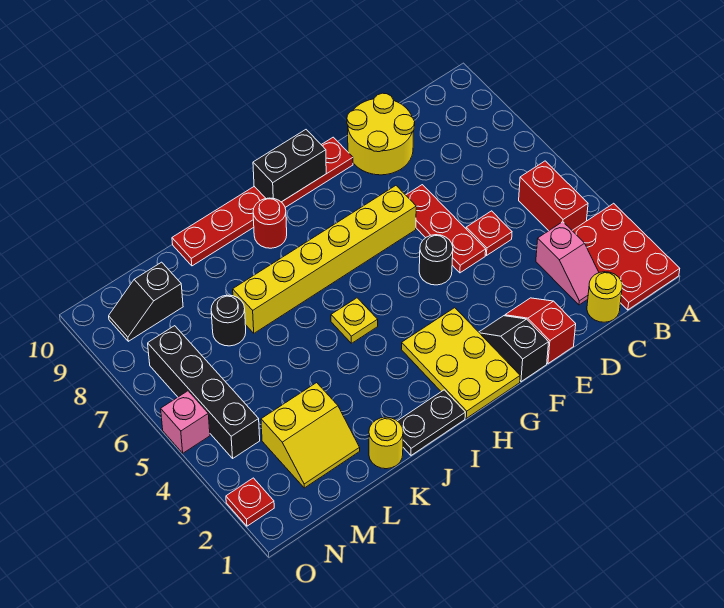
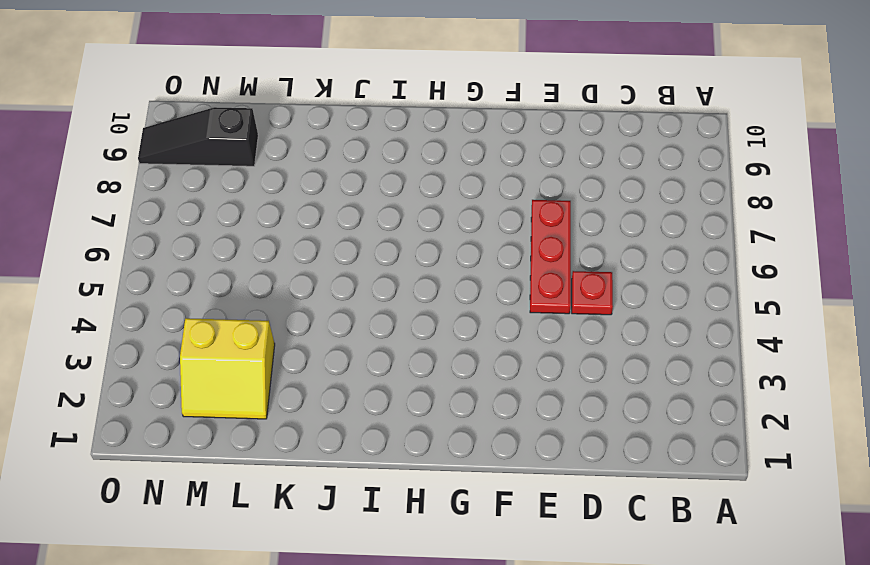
black 1x3 slope [138,107,258,166] -> black 1x2 slope [109,262,183,341]
none -> red 2x3 plate [572,203,680,310]
none -> red 1x2 brick [519,161,588,231]
none -> yellow 1x1 round brick [587,272,622,322]

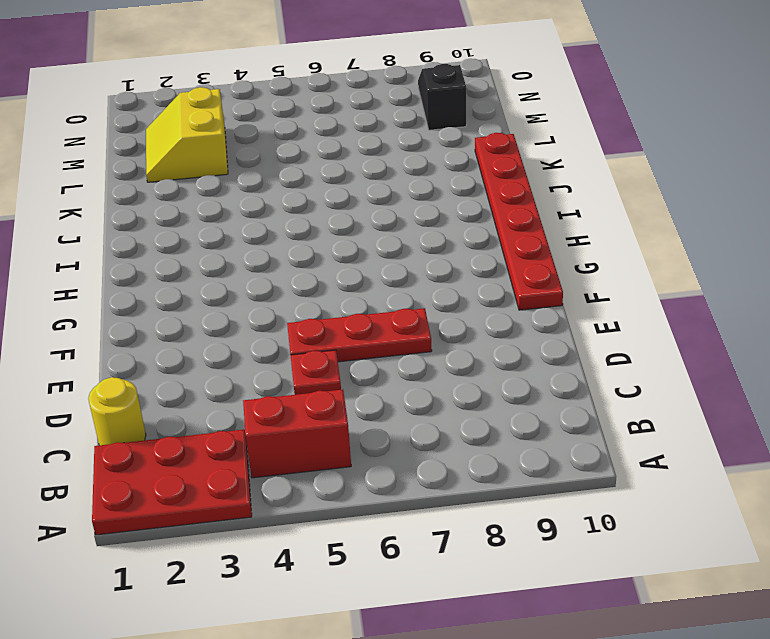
none -> pink 1x2 slope [536,222,599,305]
none -> yellow 2x2 round brick [347,93,415,175]
none -> red 1x2 slope [505,298,576,363]

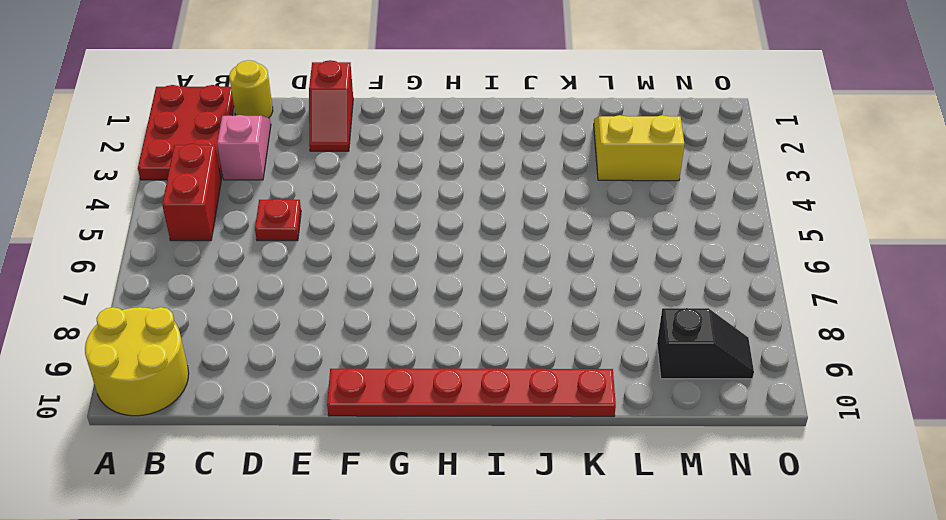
yellow 2x2 round brick [85,307,189,416] -> yellow 2x2 round brick moved to [347,93,415,175]
none -> red 1x3 plate [406,185,486,273]
none -> black 1x2 slope [479,316,549,382]
none -> black 1x1 round brick [419,235,453,285]

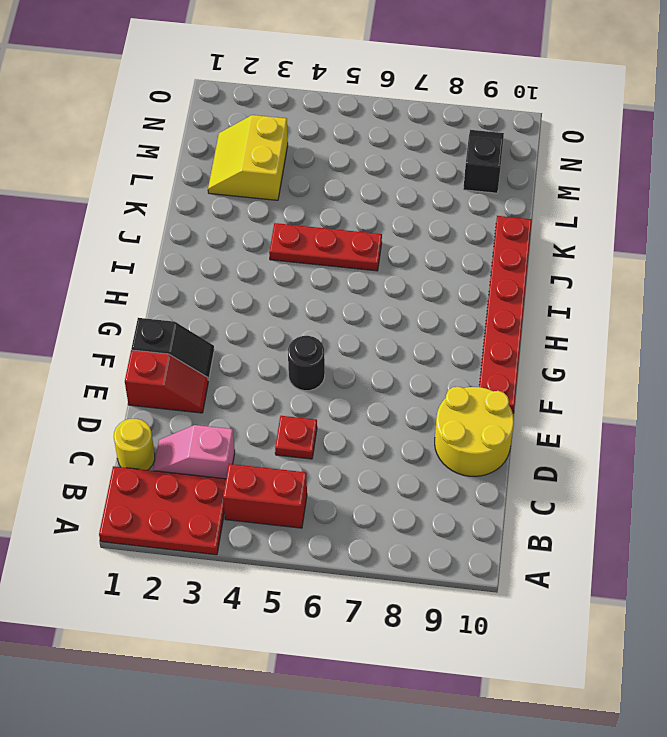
red 1x3 plate [269,223,382,271] -> red 1x3 plate moved to [406,185,486,273]
none -> yellow 1x6 brick [233,186,416,333]
none -> yellow 2x3 plate [401,308,520,418]
none -> black 1x2 plate [398,390,465,455]

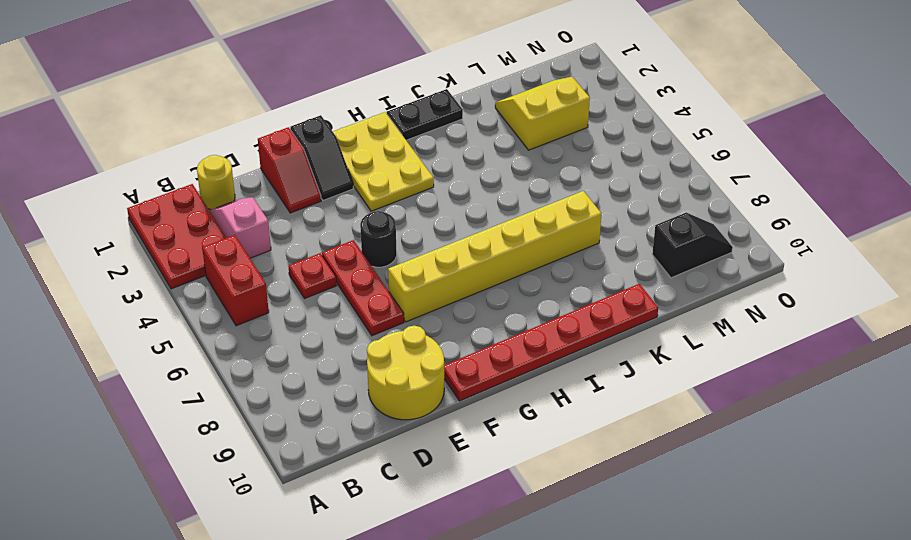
none -> yellow 1x1 plate [331,298,378,343]
none -> red 1x1 round brick [253,198,287,248]
none -> yellow 1x1 round brick [369,417,403,469]

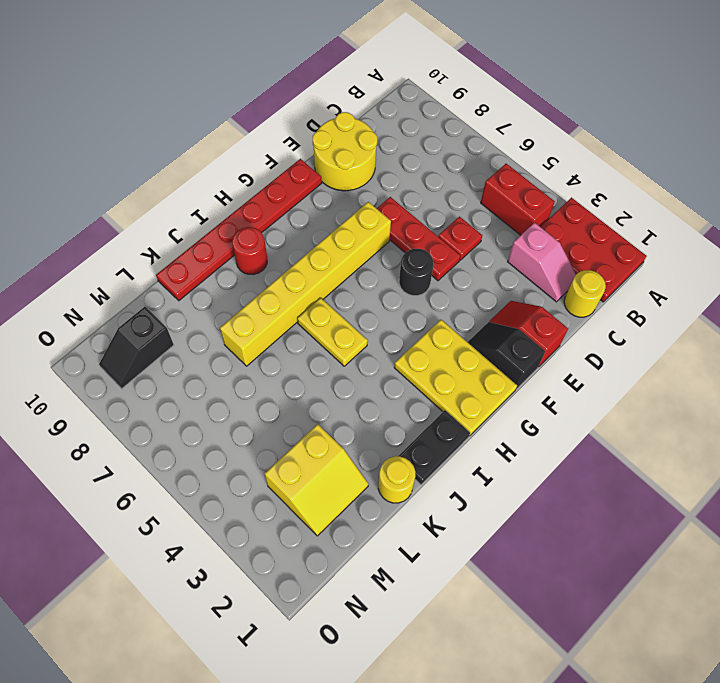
yellow 1x2 plate [297,298,368,366] -> yellow 1x1 plate [331,298,378,343]
none -> black 1x1 round brick [211,295,246,346]
none -> black 1x4 brick [148,326,260,458]
none -> red 1x1 plate [226,478,274,526]

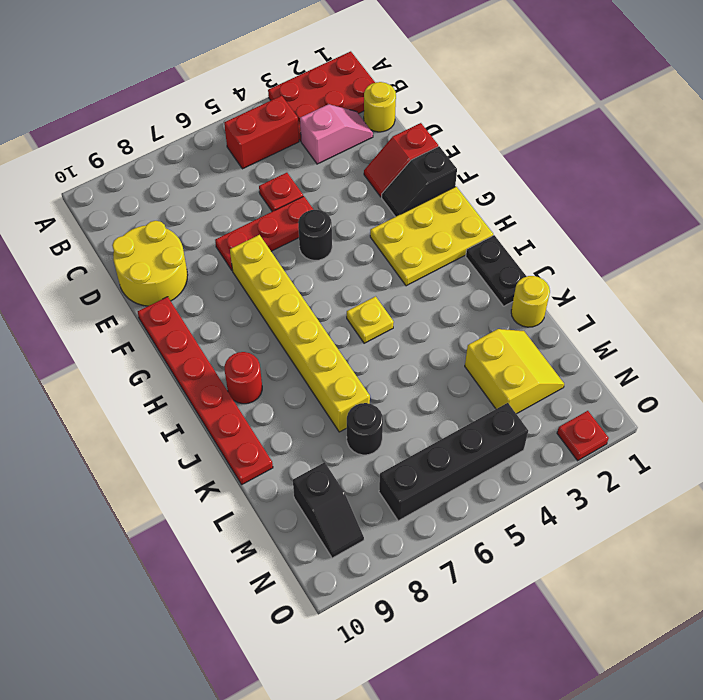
none -> pink 1x1 brick [161,391,210,453]
none -> black 1x2 brick [253,130,326,202]

